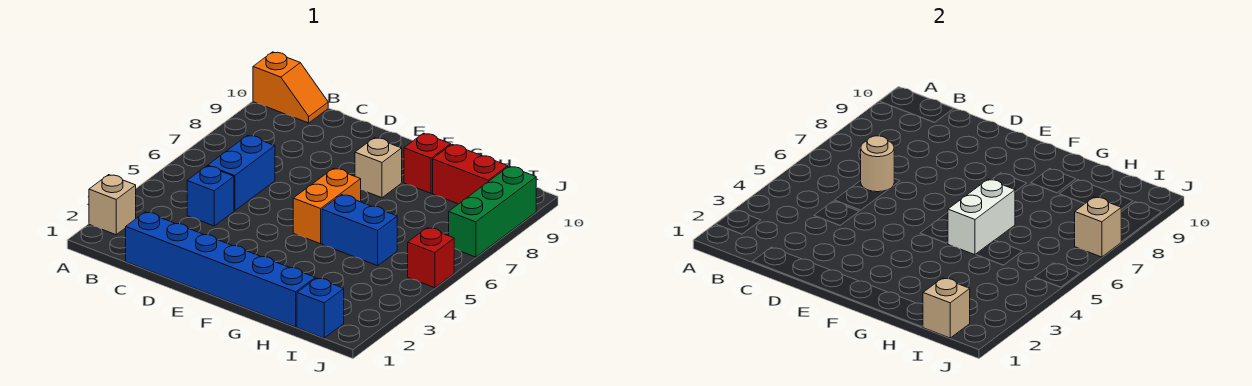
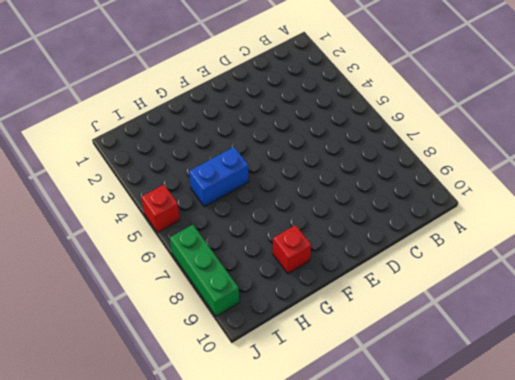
none -> tan 1x1 brick [89,175,136,235]
none -> orange 1x2 slope [253,52,328,123]
none -> blue 1x6 brick [126,212,315,327]

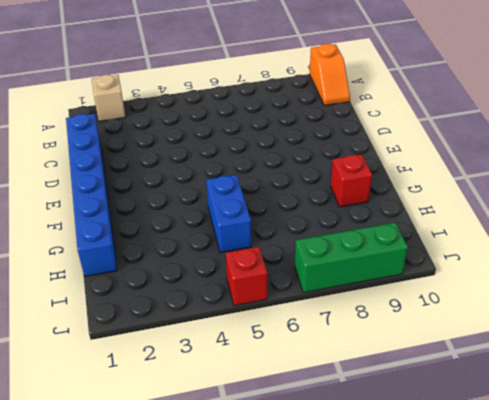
none -> blue 1x1 brick [187,166,234,226]
none -> blue 1x2 brick [208,135,275,211]
none -> orange 1x2 brick [293,168,361,244]

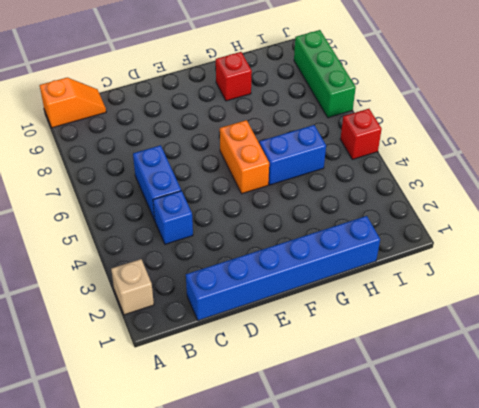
none -> tan 1x1 brick [355,138,402,198]
none -> red 1x2 brick [433,144,508,204]
none -> blue 1x1 brick [297,278,344,338]

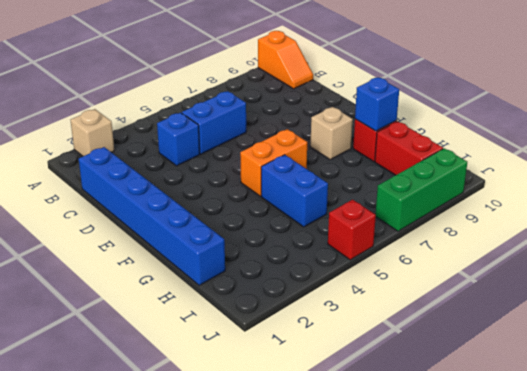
blue 1x1 brick [355,78,399,131] -> blue 1x1 brick moved to [297,278,344,338]
none -> tan 1x1 round brick [861,136,894,192]
none -> white 1x2 brick [948,179,1015,255]
none -> tan 1x1 brick [923,278,970,338]

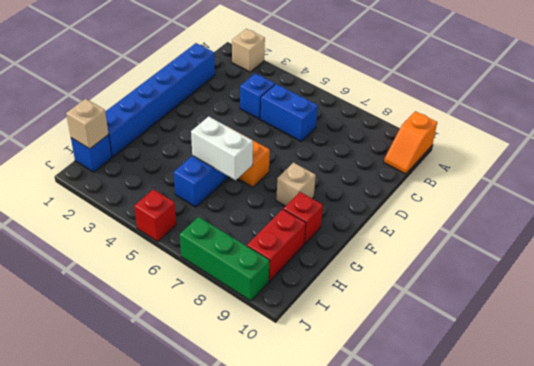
none -> tan 1x1 round brick [861,136,894,192]
none -> tan 1x1 brick [1075,197,1121,257]

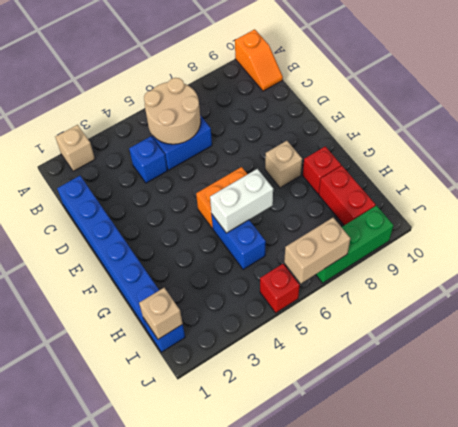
tan 2x2 round brick [144,78,201,144] -> tan 1x1 round brick [861,136,894,192]
tan 1x2 brick [284,218,350,283] -> tan 1x1 brick [1075,197,1121,257]

